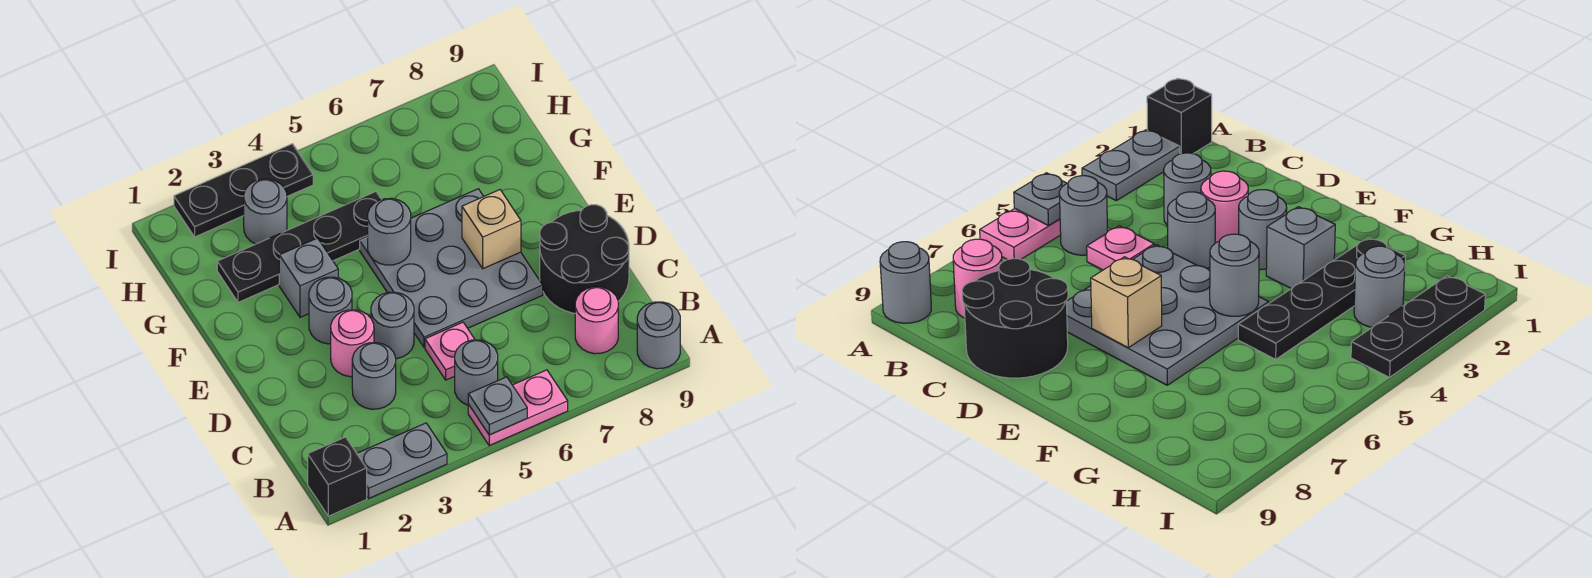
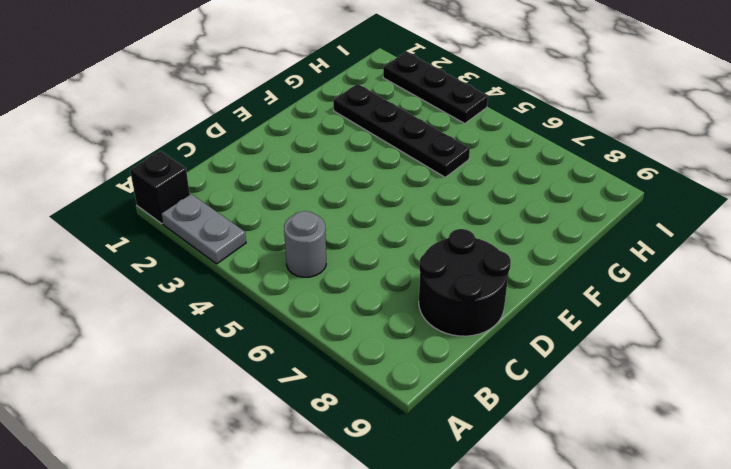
none -> pink 1x2 plate [468,370,568,445]
none -> grey 1x1 round brick [637,302,680,369]
none -> pink 1x1 round brick [575,287,618,354]

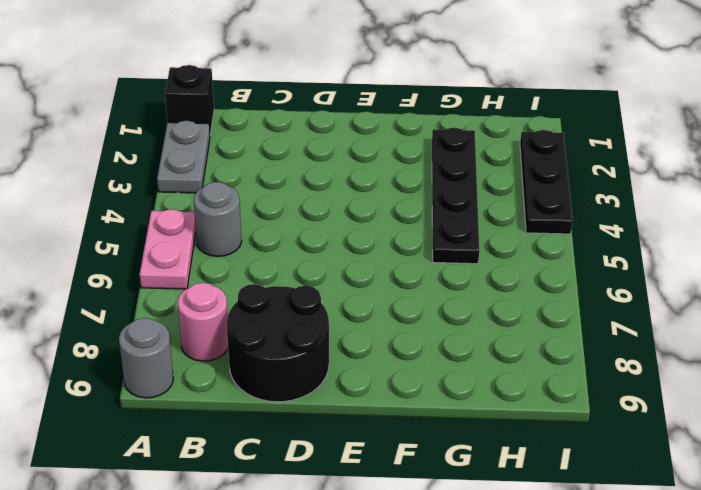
none -> grey 1x1 round brick [352,343,396,409]
none -> pink 1x1 plate [425,322,475,380]
none -> pink 1x1 round brick [331,310,374,377]

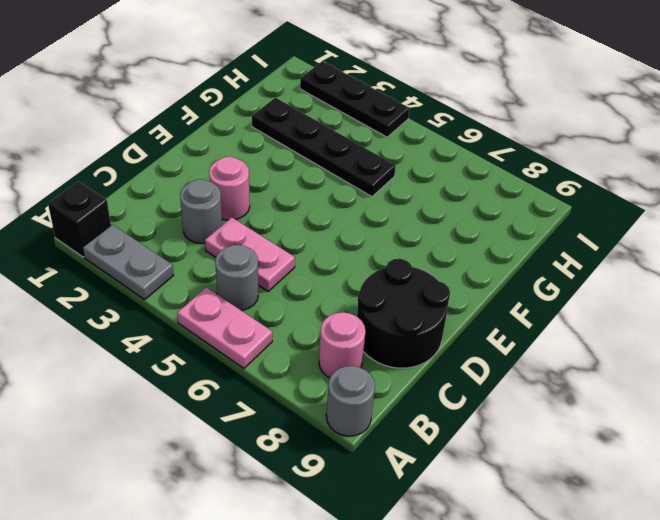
pink 1x2 plate [205,218,295,291] -> pink 1x1 plate [425,322,475,380]
none -> grey 1x1 round brick [371,292,414,359]
none -> grey 3x3 plate [360,189,543,347]
none -> grey 1x1 round brick [309,277,352,344]

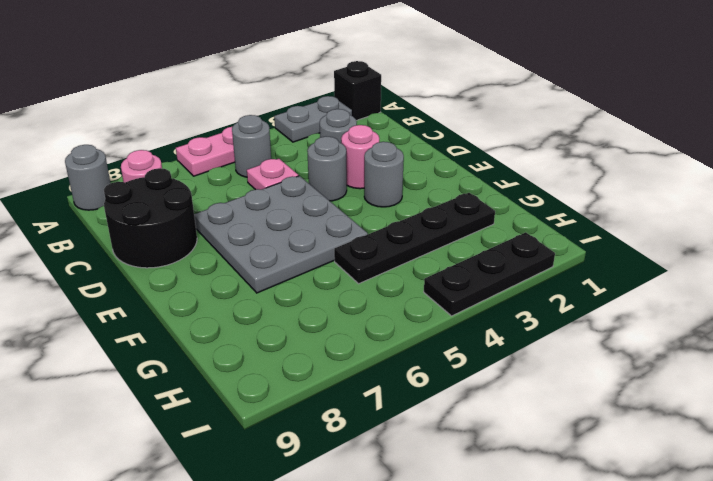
none -> grey 1x1 brick [279,238,338,317]
none -> grey 1x1 round brick [244,179,287,244]
none -> grey 1x1 plate [468,377,527,435]

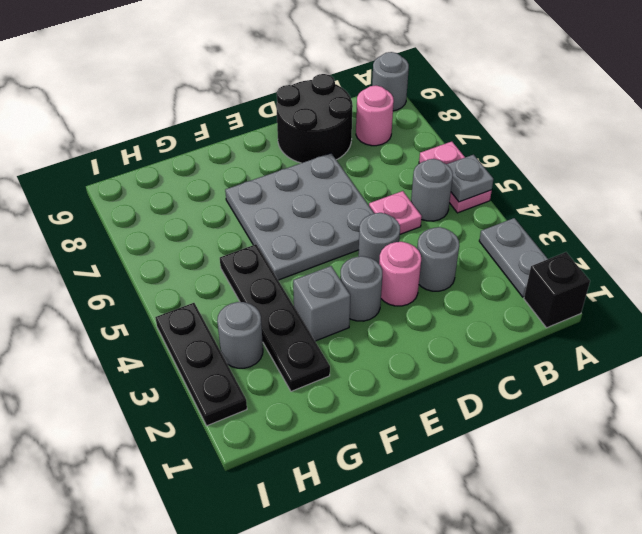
none -> tan 1x1 brick [462,190,521,269]
none -> grey 1x1 round brick [368,198,411,265]

